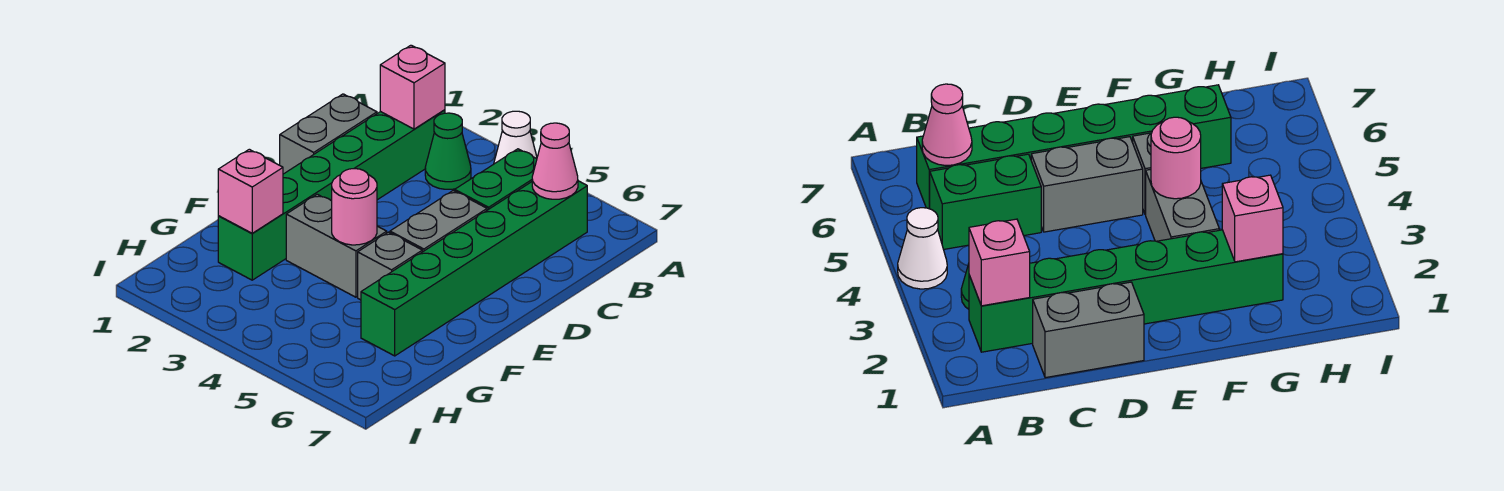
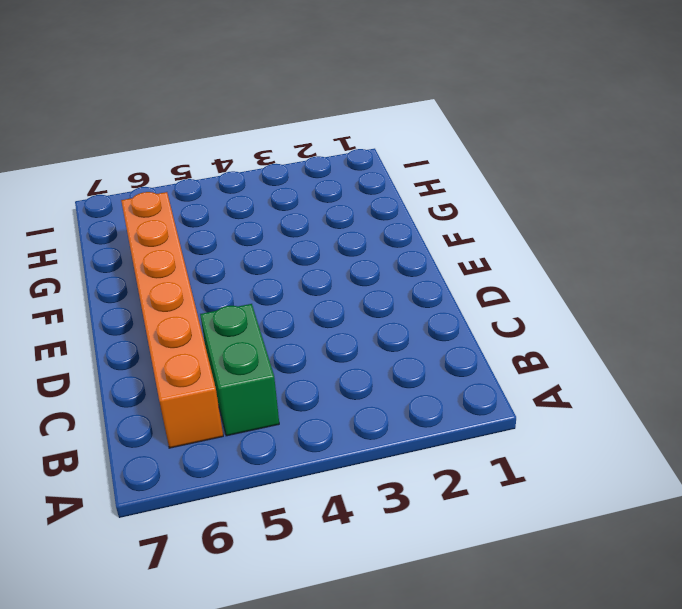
orange 1x6 brick [121,192,223,448] -> green 1x6 brick [361,181,587,356]
none -> white 1x1 cone [494,111,537,164]
none -> green 1x6 brick [218,110,445,280]
none -> green 1x1 cone [425,113,471,189]

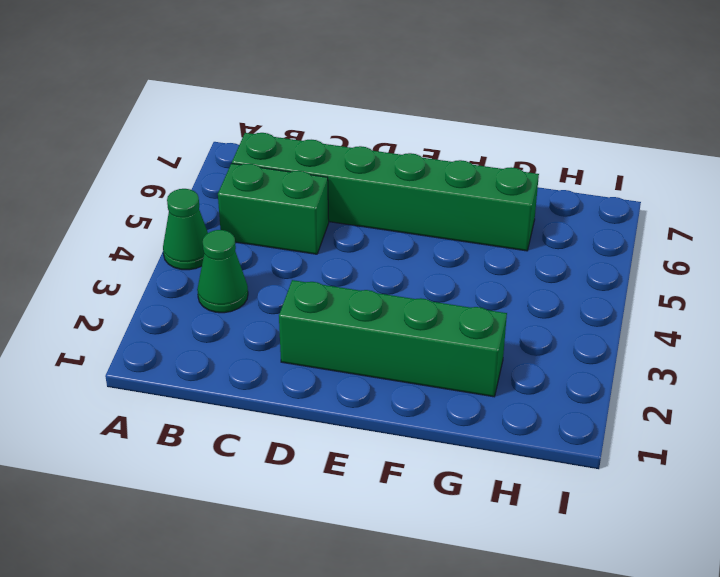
green 1x1 cone [163,189,208,270] -> white 1x1 cone [494,111,537,164]
green 1x4 brick [279,280,507,397] -> green 1x6 brick [218,110,445,280]
none -> grey 1x2 brick [280,94,377,174]
none -> grey 1x2 brick [390,191,487,252]
none -> grey 1x2 brick [286,194,387,297]

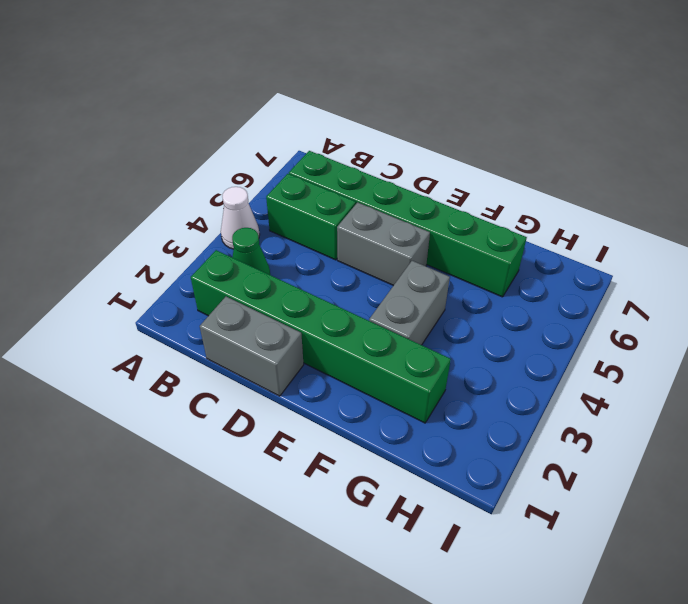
none -> grey 1x1 brick [358,232,422,300]
none -> pink 1x1 brick [380,45,445,129]
none -> pink 1x1 cone [532,123,578,199]

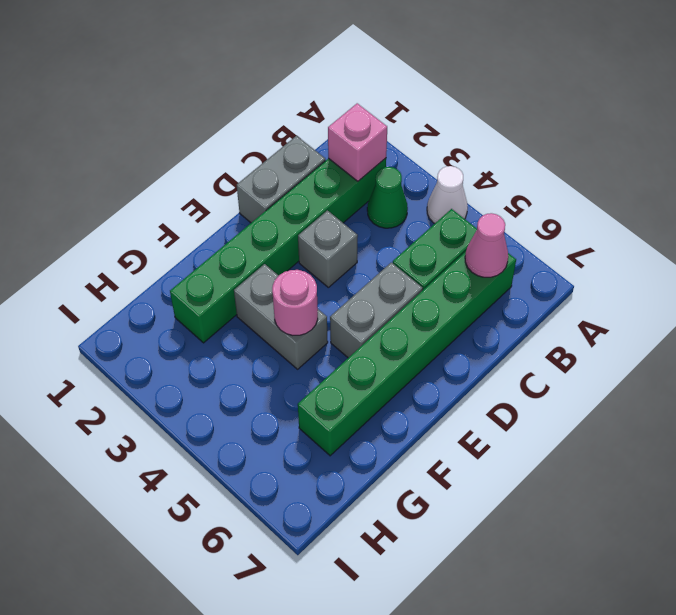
grey 1x1 brick [298,211,358,287] -> grey 1x1 brick moved to [358,232,422,300]
none -> pink 1x1 brick [218,149,283,233]

